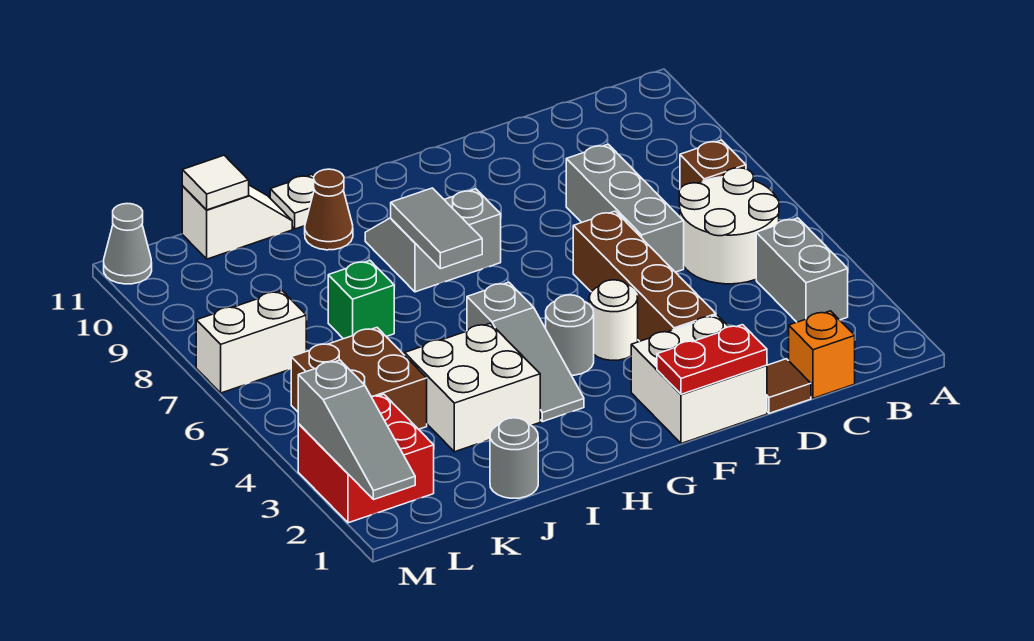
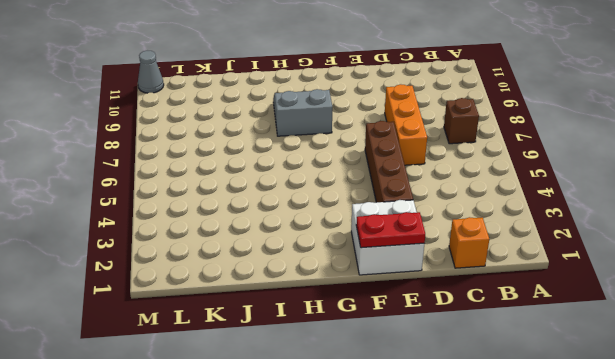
orange 1x3 brick [385,84,427,165] -> grey 1x3 brick [566,144,684,272]
none -> grey 1x2 brick [756,218,848,322]
none -> white 2x2 round brick [679,168,779,284]
none -> brown 1x1 tile [767,359,811,413]

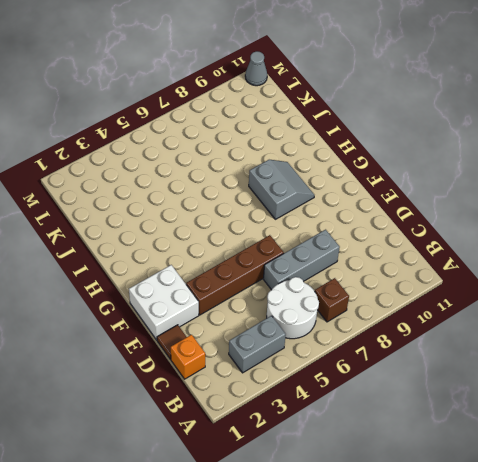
none -> white 1x1 round brick [589,280,638,360]
none -> grey 1x1 round brick [546,295,594,375]
none -> grey 1x3 slope [467,282,584,422]

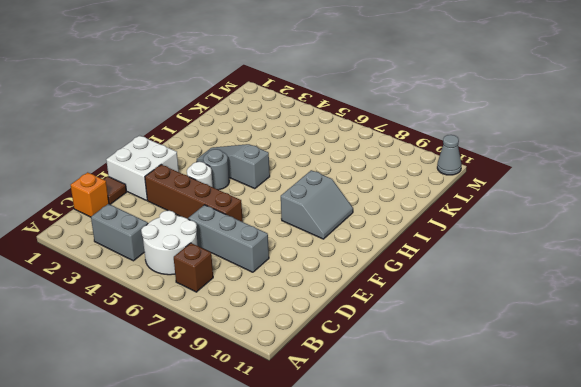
none -> white 2x2 brick [405,323,540,452]
none -> brown 1x1 cone [305,169,353,250]
none -> white 1x1 plate [270,175,314,229]

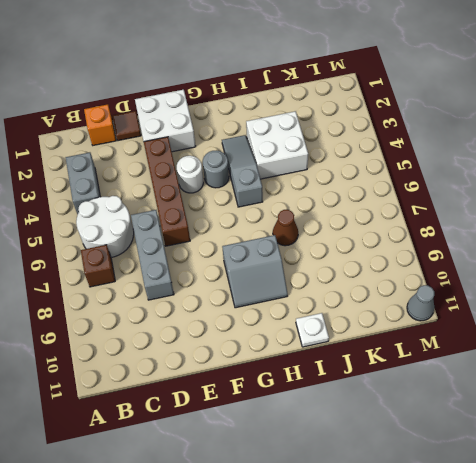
brown 1x1 cone [273,210,298,246] -> brown 1x1 cone moved to [305,169,353,250]
none -> grey 1x1 round brick [490,418,538,498]
none -> green 1x1 brick [328,260,394,339]
none -> white 1x2 slope [182,185,292,259]

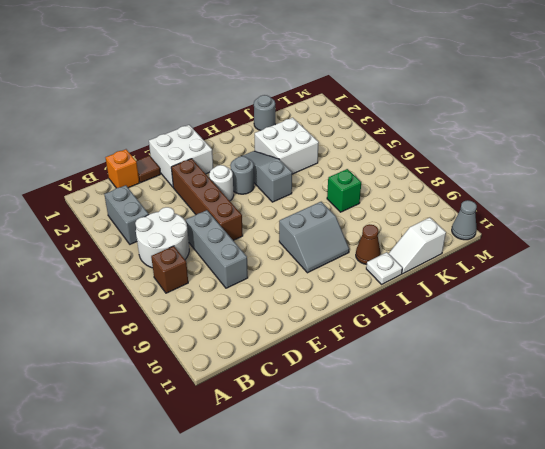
none -> brown 2x2 brick [291,328,427,429]
none -> red 2x2 brick [298,394,434,523]
none -> white 1x2 brick [196,291,306,393]

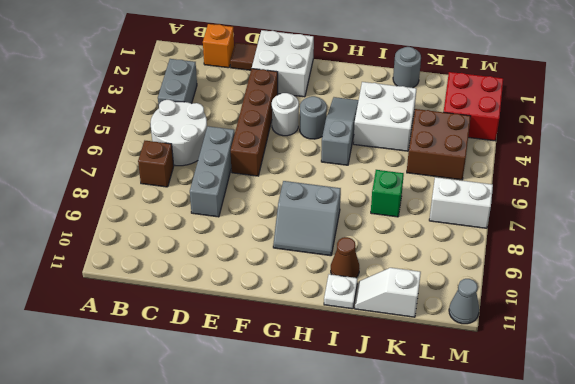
none -> red 1x2 plate [657,325,767,394]
none -> grey 1x2 tile [391,188,482,269]
none -> white 1x1 tile [182,155,249,210]

